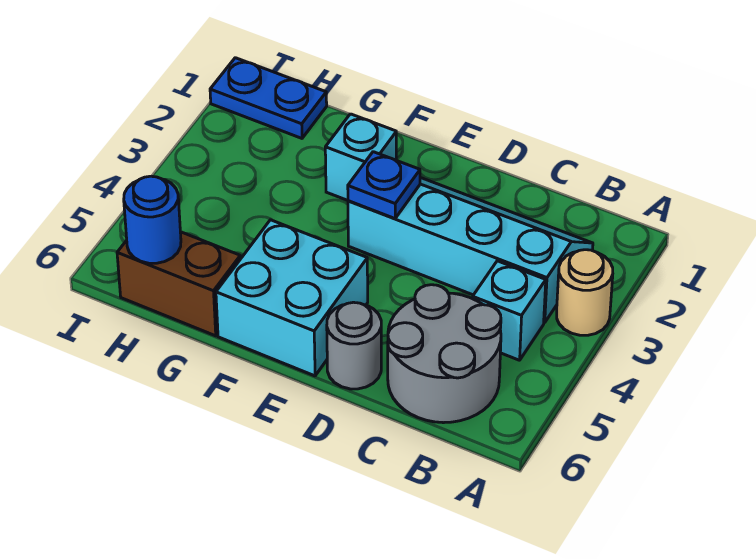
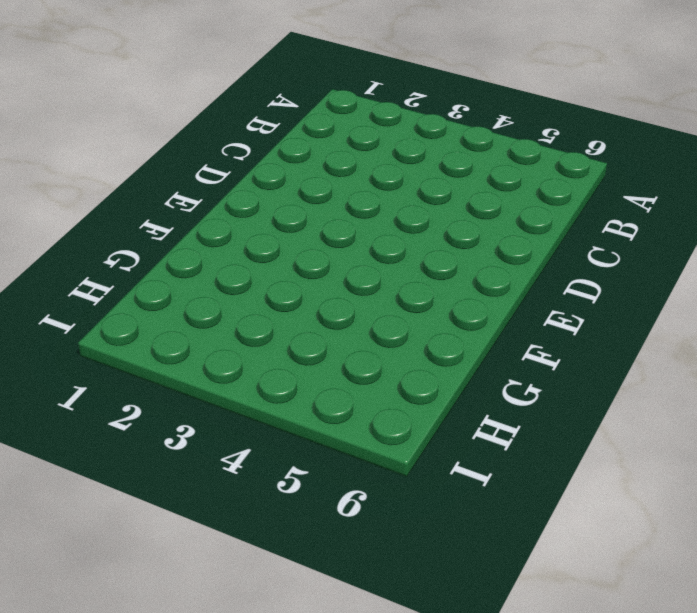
none -> tan 1x1 round brick [557,250,613,335]
none -> cyan 2x4 slope [348,178,593,323]

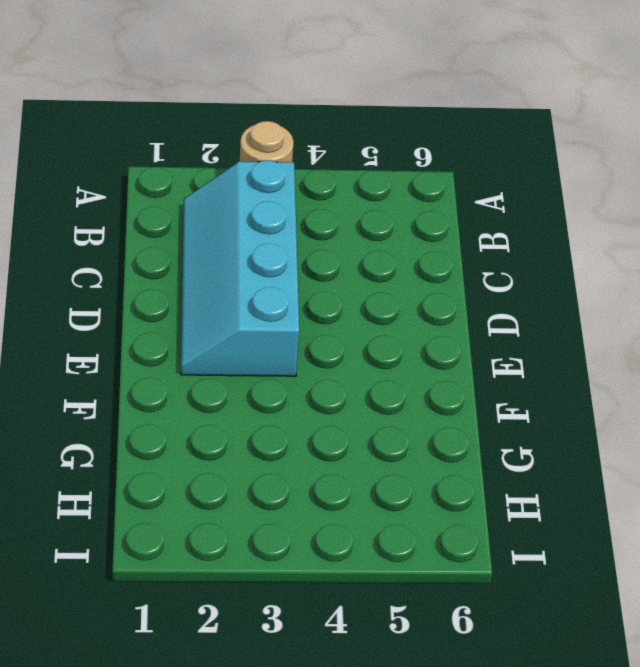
none -> cyan 1x1 brick [473,261,546,360]
none -> grey 2x2 round brick [388,285,501,423]

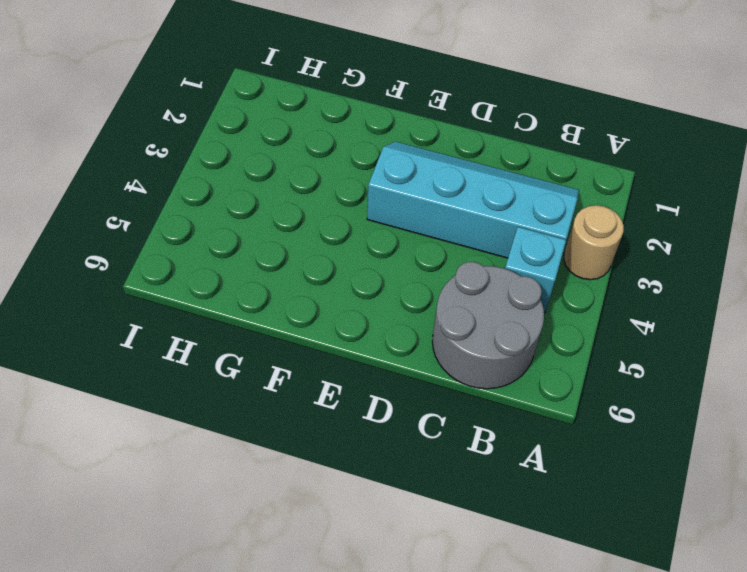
none -> grey 1x1 round brick [327,302,381,389]
none -> cyan 2x2 brick [216,220,368,376]

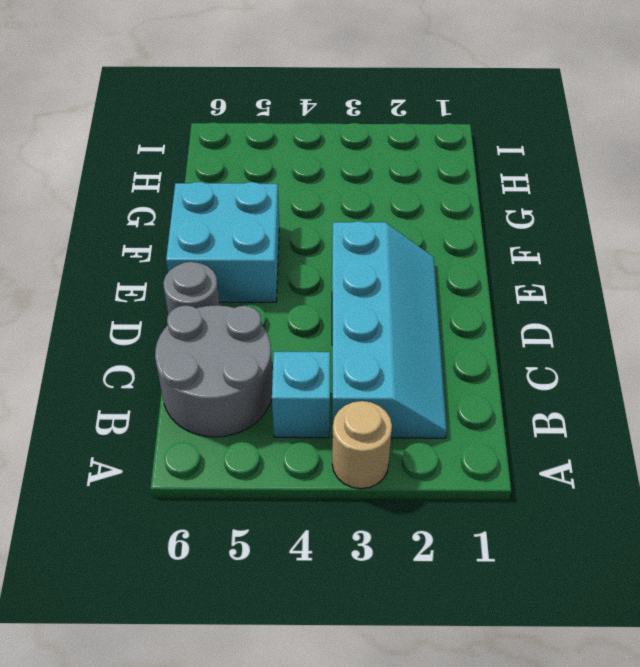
none -> cyan 1x1 brick [325,114,396,200]
none -> brown 1x2 brick [117,232,240,336]

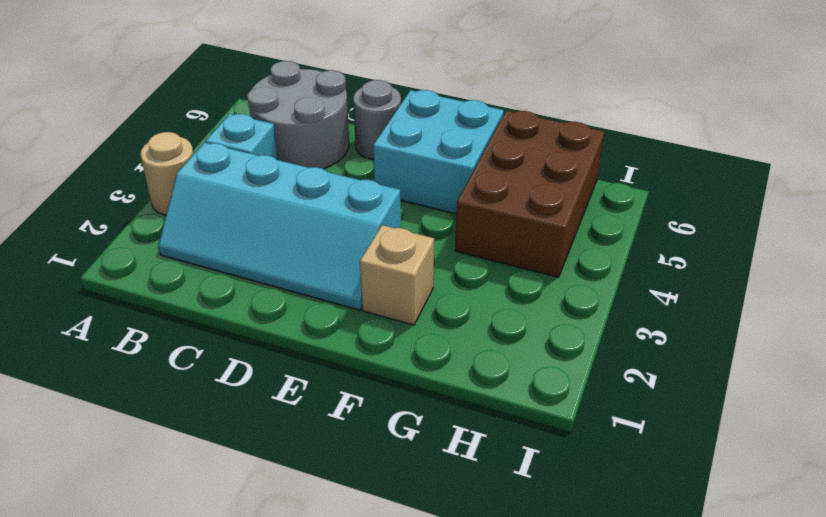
tan 1x1 brick [360,225,434,325] -> cyan 1x1 brick [325,114,396,200]
brown 2x3 brick [455,111,604,277] -> brown 1x2 brick [117,232,240,336]
none -> blue 1x2 plate [210,58,327,138]
none -> blue 1x1 plate [348,152,420,218]

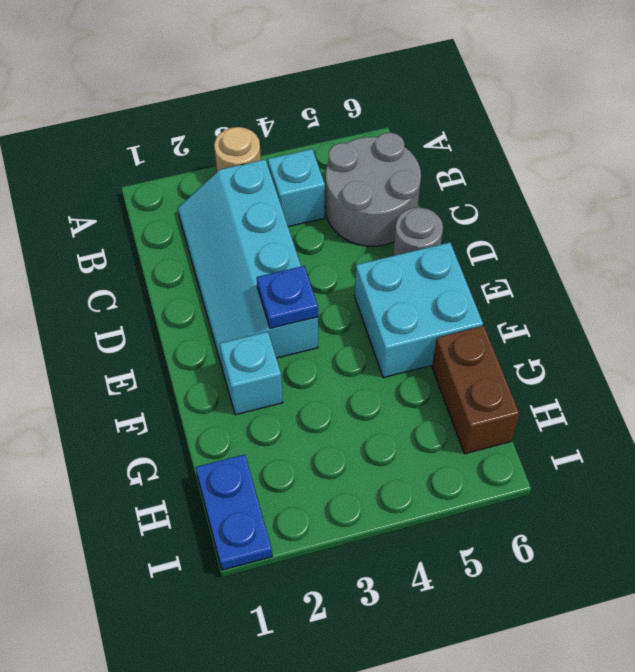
none -> blue 1x1 round brick [124,176,181,263]

